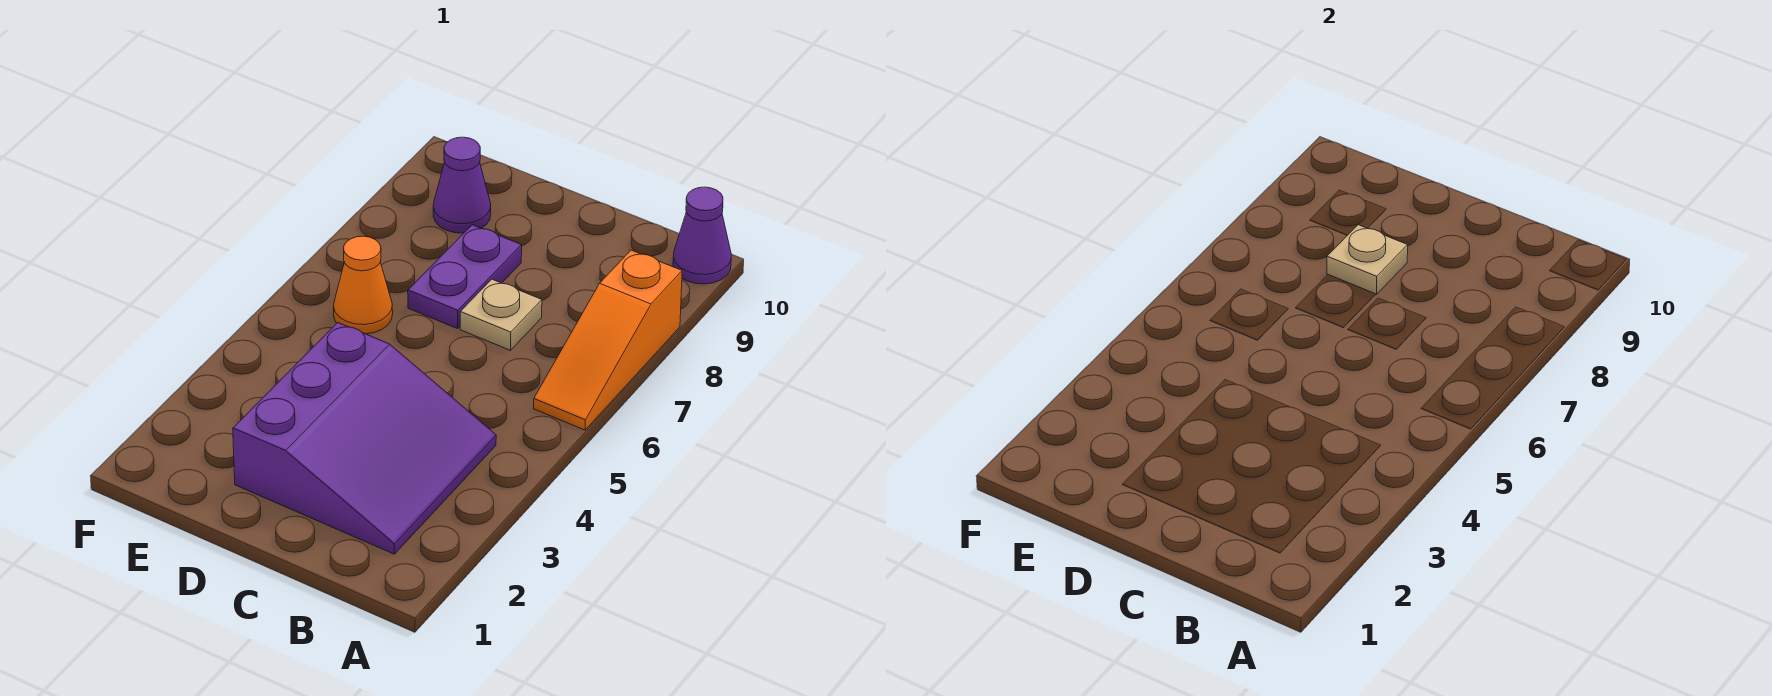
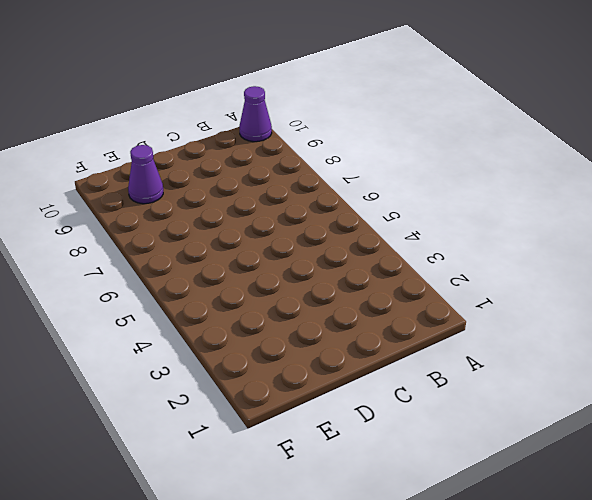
none -> orange 1x3 slope [534,250,682,430]
none -> purple 3x3 slope [233,323,496,554]

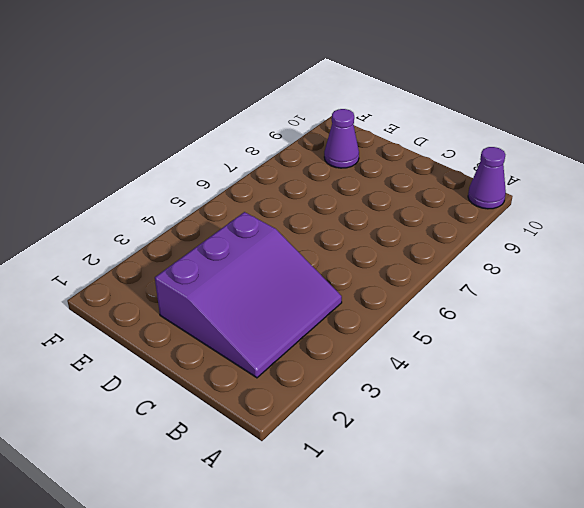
none -> orange 1x3 slope [534,250,682,430]
none -> tan 1x1 plate [460,279,542,350]

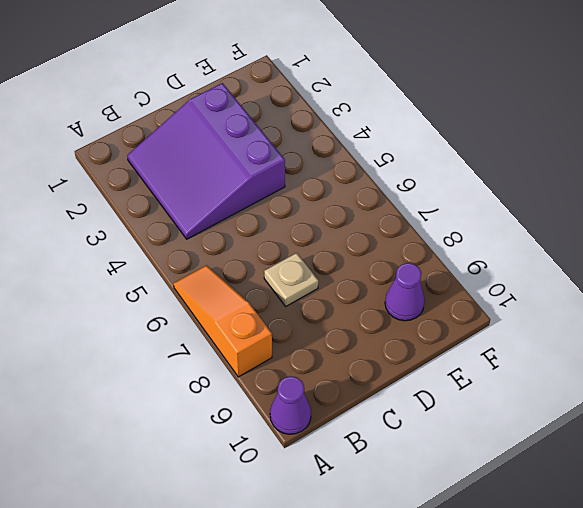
none -> purple 1x2 plate [408,225,522,329]
none -> orange 1x1 cone [333,236,393,334]

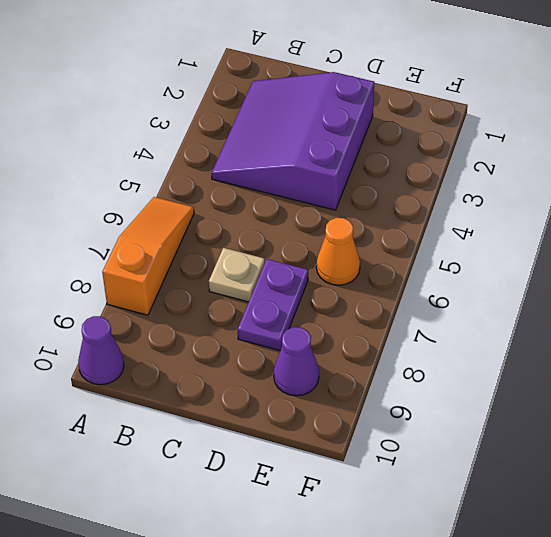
none -> tan 1x1 plate [1327,225,1408,295]

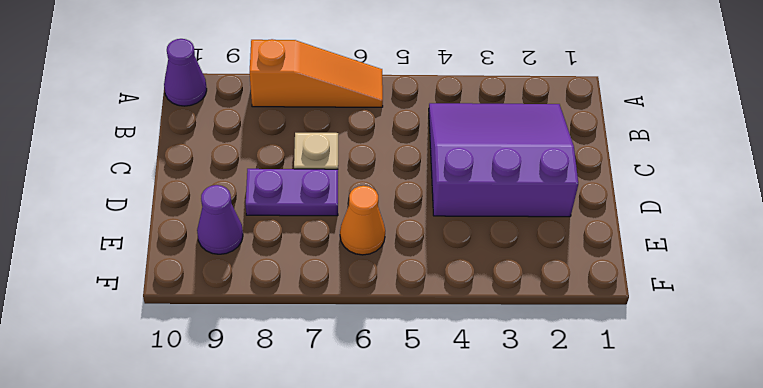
none -> tan 1x1 plate [1327,225,1408,295]

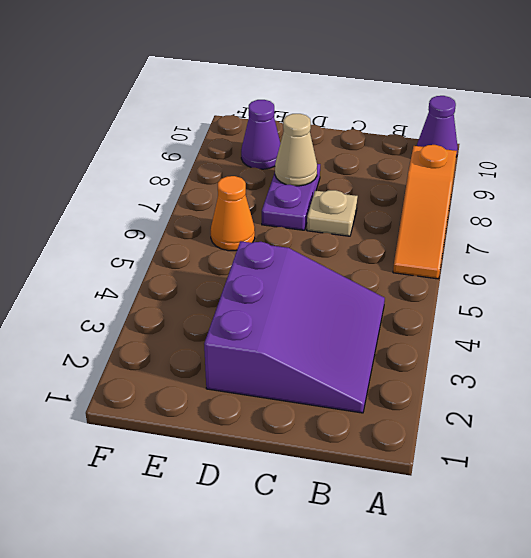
tan 1x1 cone [275,114,317,186] -> tan 1x1 plate [1327,225,1408,295]

